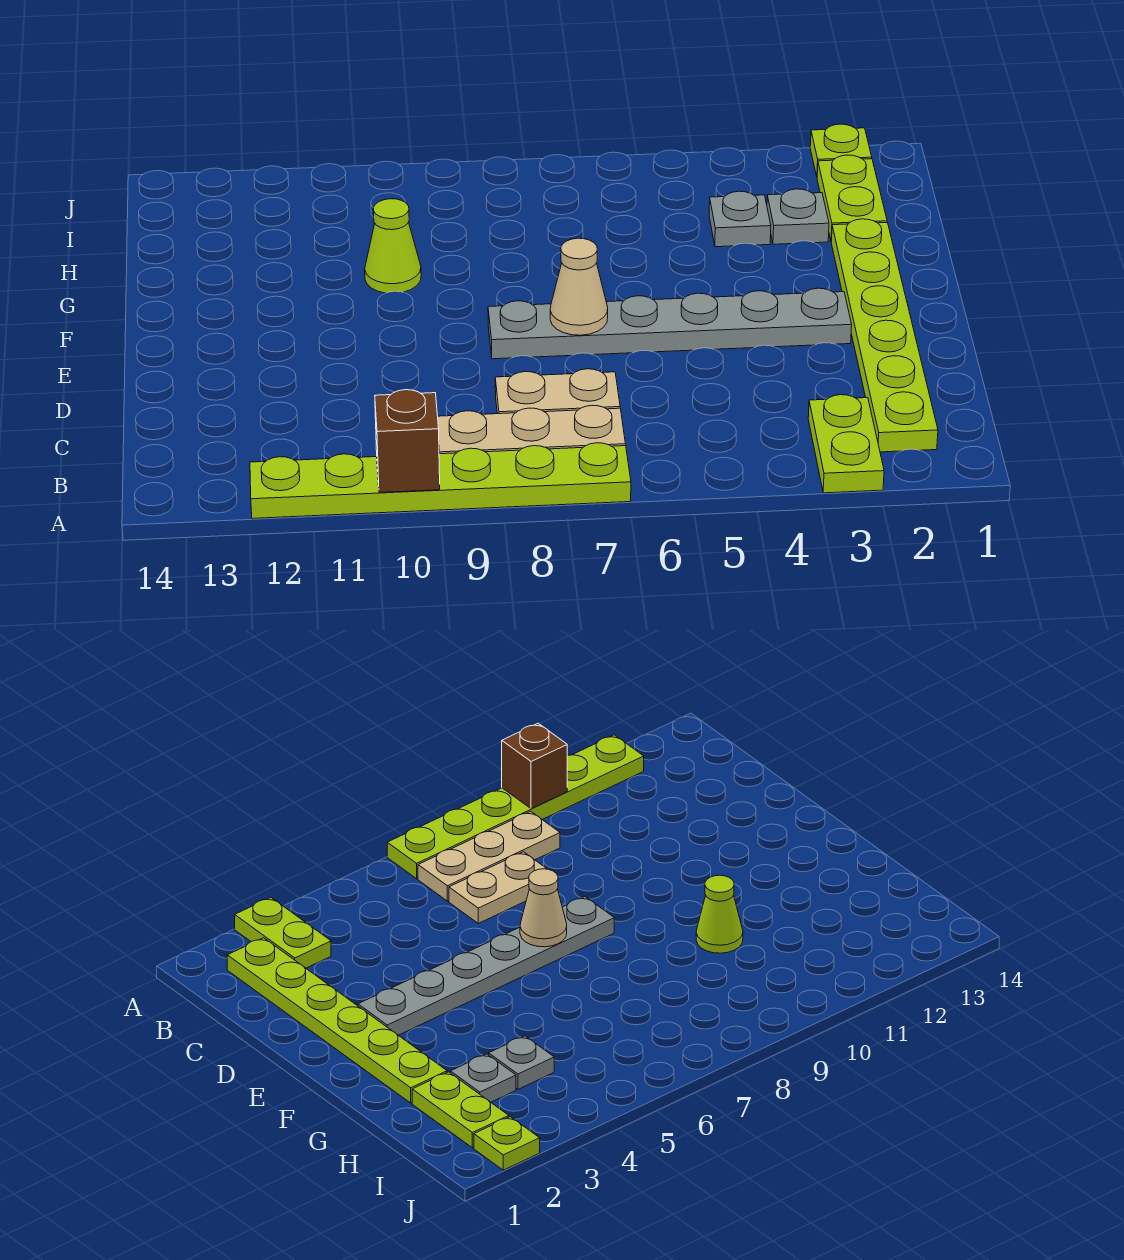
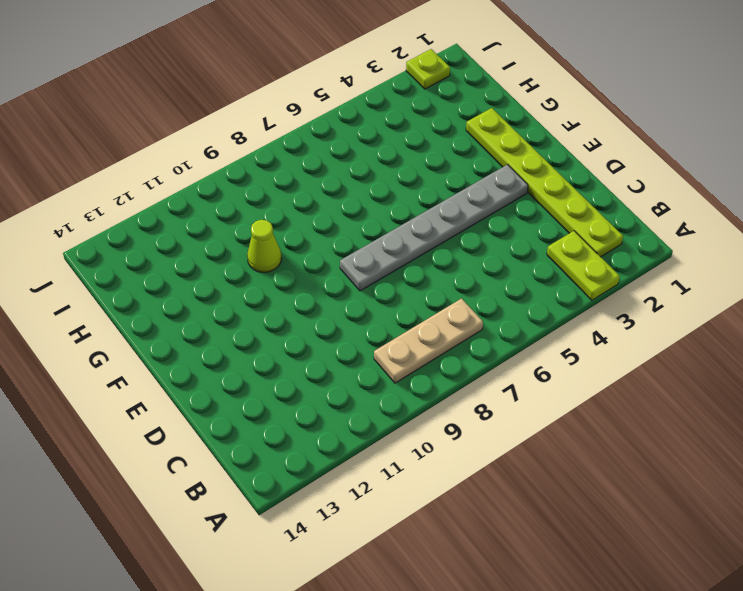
none -> lime 1x6 plate [250,443,631,518]
none -> tan 1x2 plate [495,369,620,414]
none -> lime 1x2 plate [817,155,887,242]

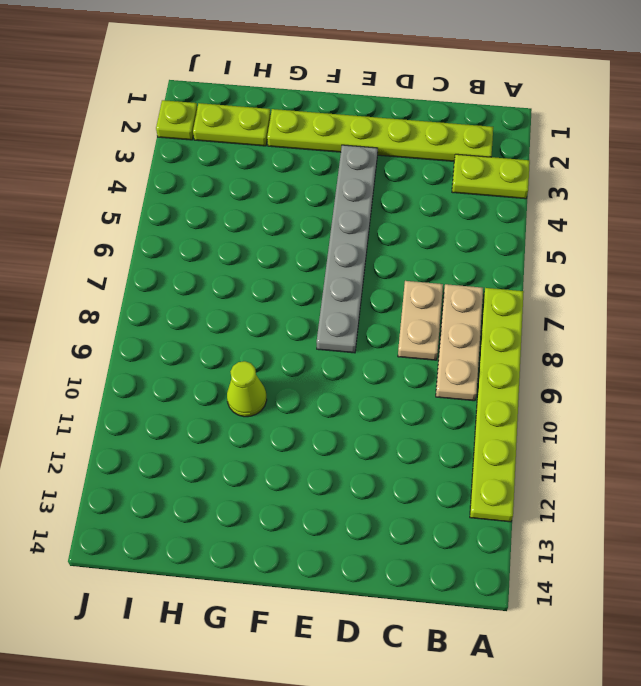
none -> grey 1x1 plate [767,189,829,244]
none -> grey 1x1 plate [709,191,771,247]
none -> brown 1x1 brick [375,390,440,493]

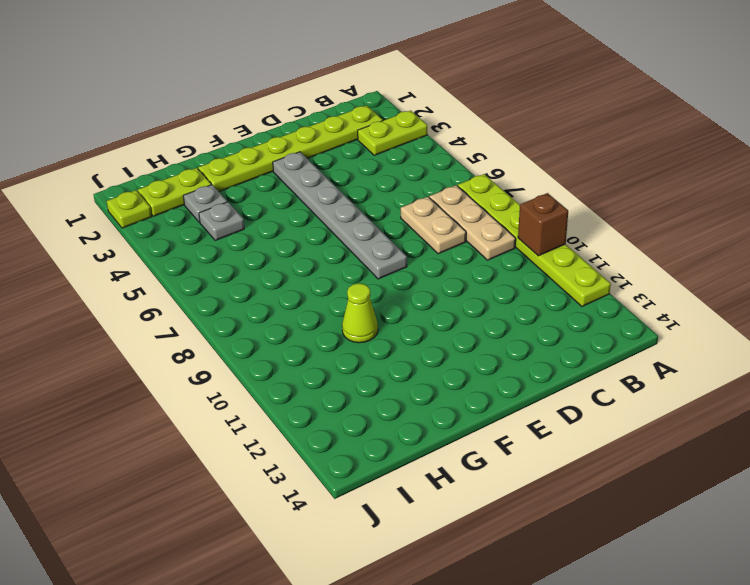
none -> tan 1x1 cone [550,238,608,335]

